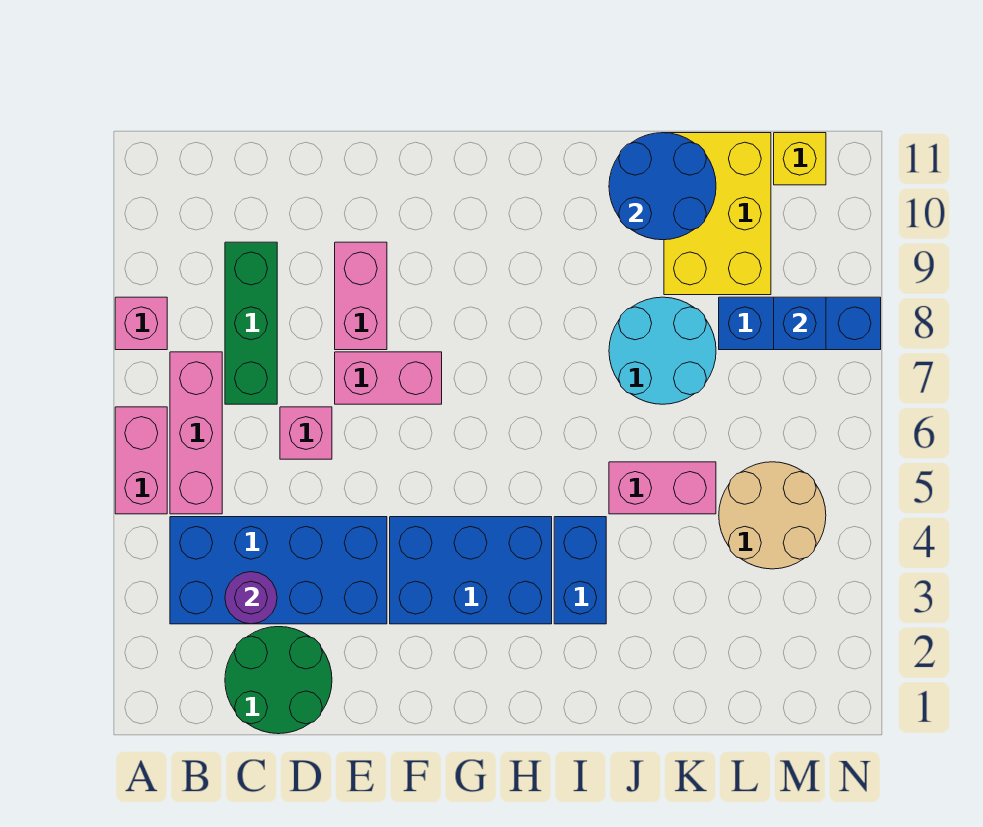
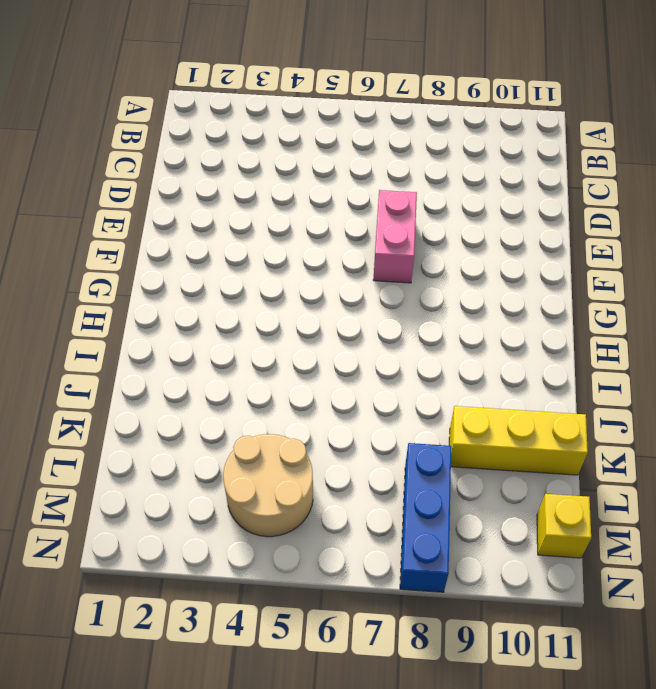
yellow 1x3 brick [449,406,588,475] -> yellow 2x3 brick [664,133,771,295]
none -> pink 1x2 brick [115,407,167,514]
none -> pink 1x1 brick [115,297,167,350]
none -> blue 2x4 brick [170,517,387,624]

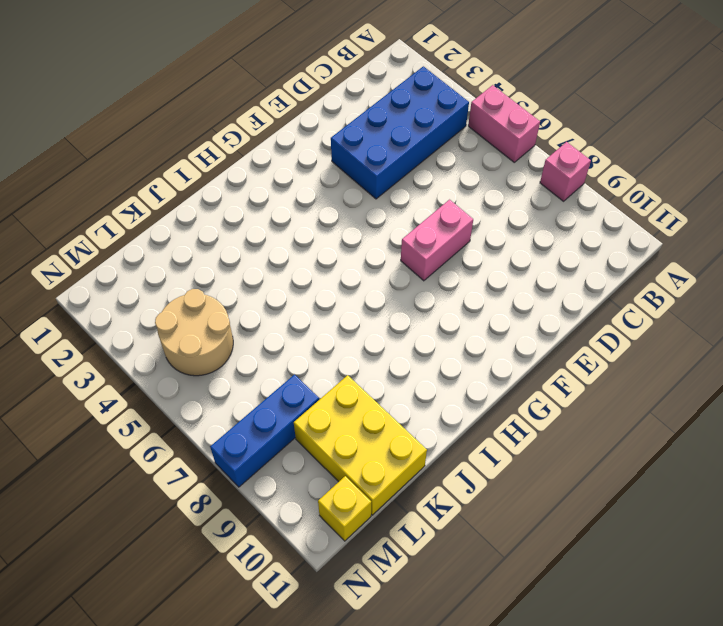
none -> pink 1x3 brick [170,352,222,514]
none -> green 2x2 round brick [225,627,332,734]
none -> green 1x3 brick [225,242,277,404]

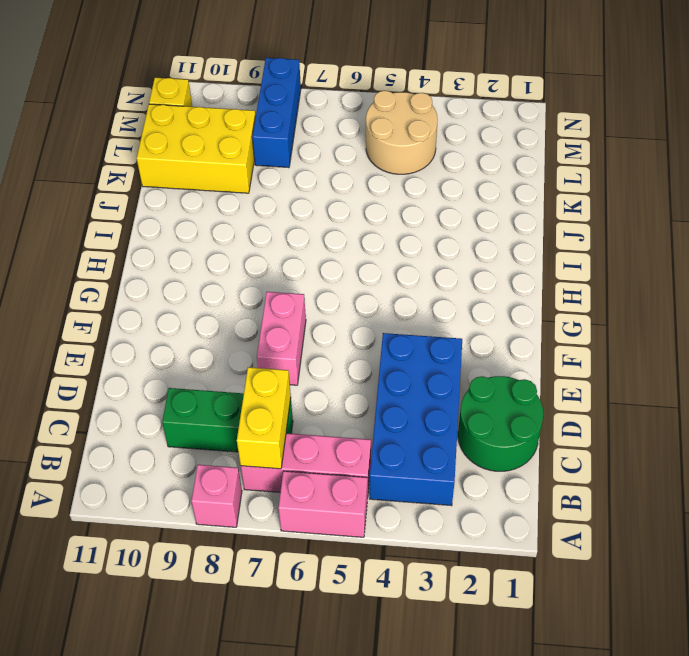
yellow 1x2 brick [237,367,291,469] -> none
none -> pink 1x1 brick [280,407,332,459]
none -> pink 1x2 brick [335,242,387,350]
none -> blue 2x3 brick [390,517,552,624]

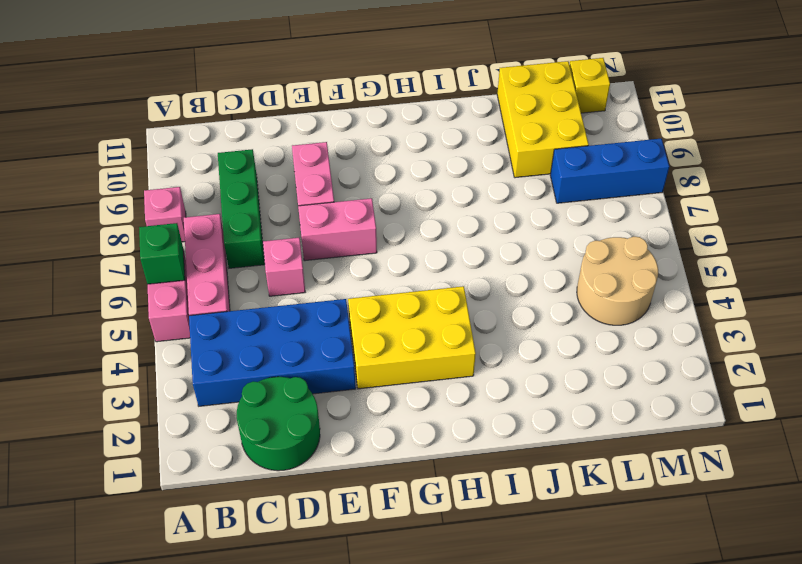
green 1x1 brick [139,223,185,284] -> none
yellow 2x3 brick [348,286,476,389] -> blue 2x3 brick [390,517,552,624]
none -> blue 1x2 brick [554,517,606,624]
none -> pink 1x2 brick [609,462,716,514]
none -> cyan 2x2 round brick [609,297,716,404]

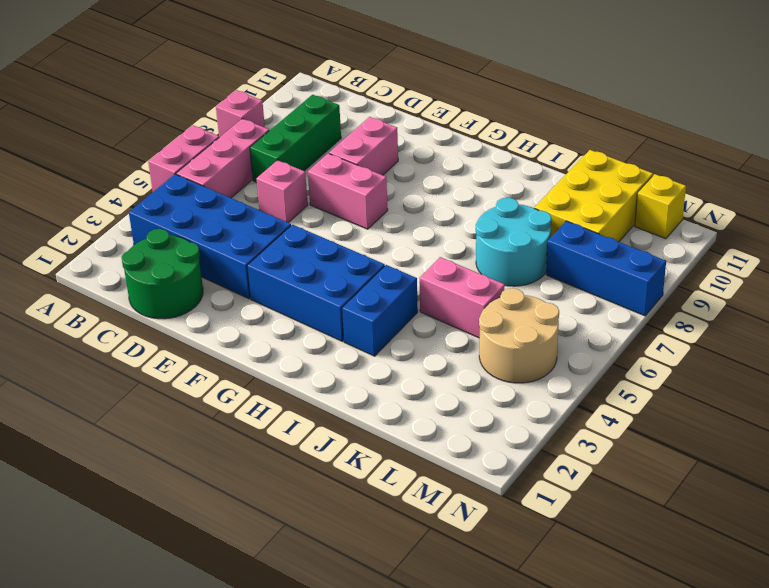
none -> purple 1x1 round brick [225,572,277,624]
none -> blue 2x2 round brick [609,133,716,240]
none -> blue 1x1 brick [774,297,826,350]

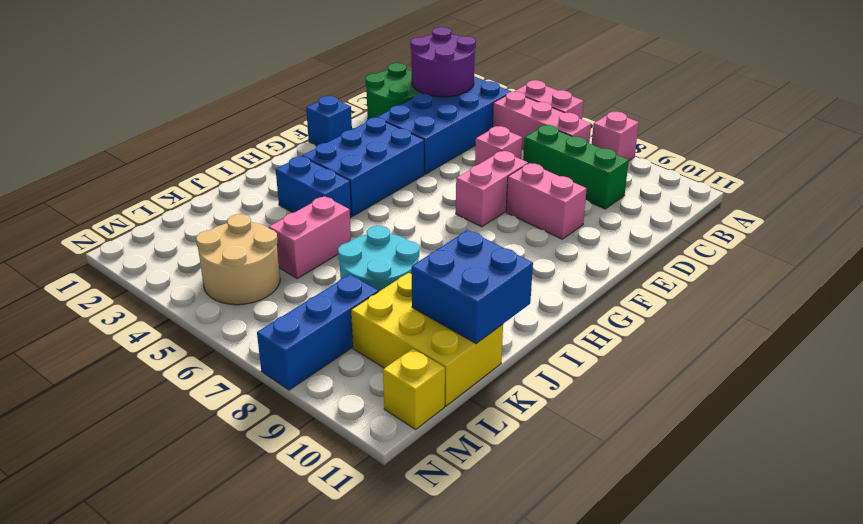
purple 2x2 round brick [410,27,476,97] -> purple 1x1 round brick [225,572,277,624]
blue 1x1 brick [306,96,352,146] -> blue 1x1 brick moved to [774,297,826,350]
blue 2x2 brick [412,230,533,344] -> blue 2x2 round brick [609,133,716,240]

